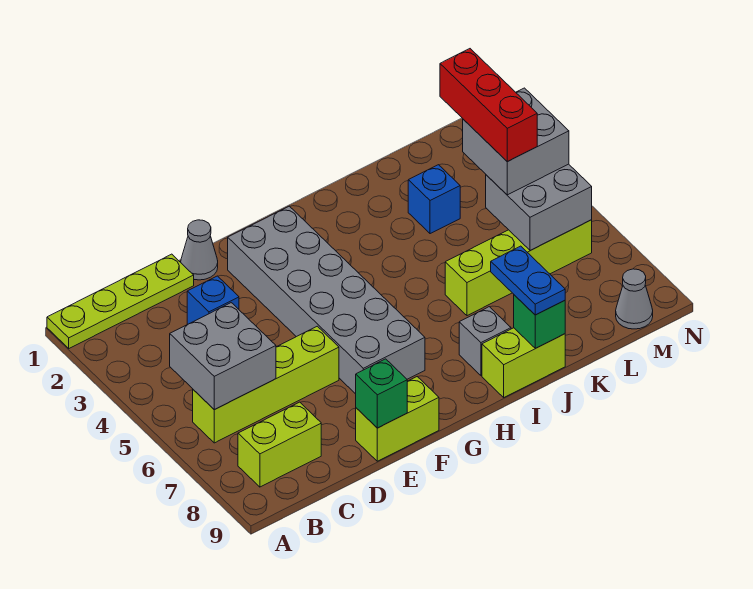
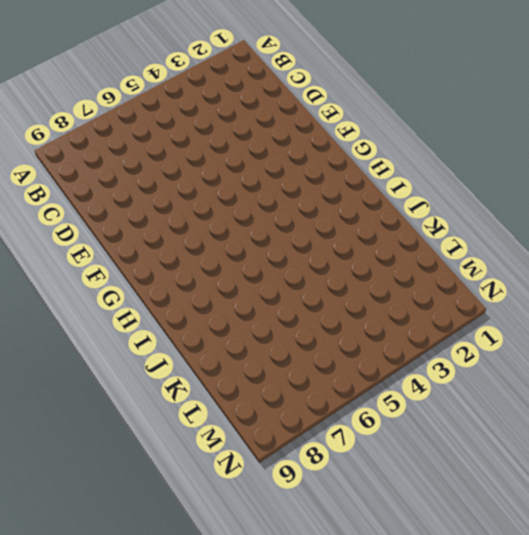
none -> lime 1x4 plate [47,254,194,348]
none -> lime 1x4 brick [193,326,339,443]
none -> lime 1x2 brick [238,402,321,487]

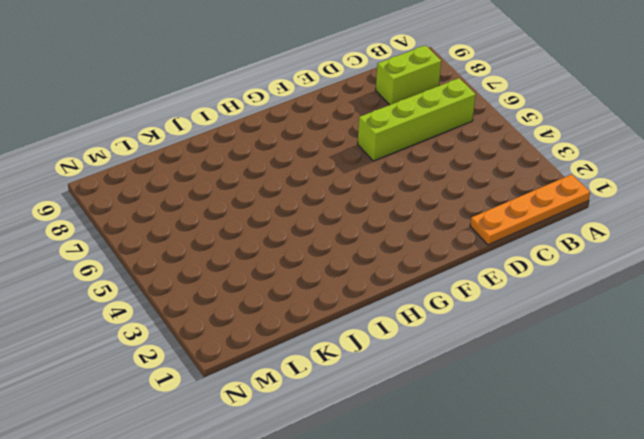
orange 1x4 plate [470,174,590,245] -> lime 1x4 plate [47,254,194,348]
none -> blue 1x1 brick [187,276,239,324]
none -> grey 1x1 cone [181,220,218,280]
none -> lime 1x2 brick [356,377,439,461]

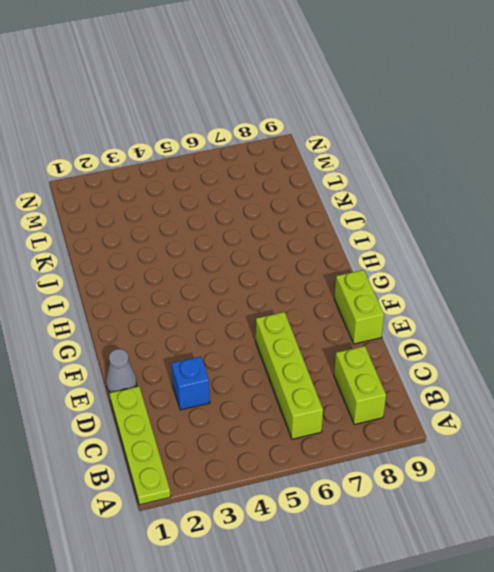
none -> grey 2x6 brick [228,206,425,394]
none -> grey 1x1 brick [459,307,511,376]
none -> lime 1x2 brick [482,328,565,397]

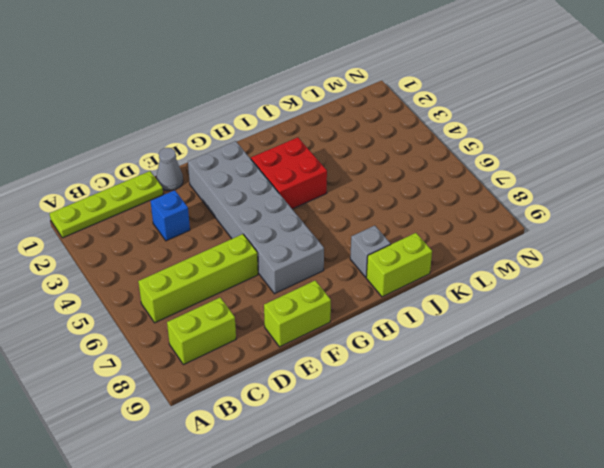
red 2x2 brick [251,137,327,209] -> none
none -> lime 1x4 brick [445,220,592,316]
none -> blue 1x1 brick [408,165,460,234]
none -> grey 1x1 cone [616,269,653,329]

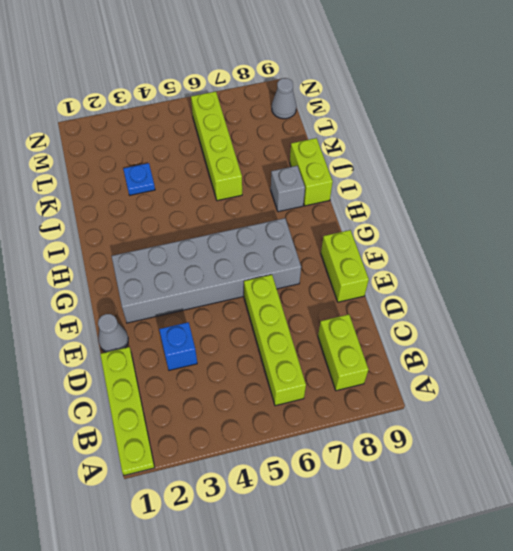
blue 1x1 plate [123,163,155,195] -> blue 1x1 brick [408,165,460,234]
none -> grey 2x2 brick [170,303,276,410]
none -> green 1x1 brick [356,359,407,428]
none -> green 1x1 brick [514,295,565,348]

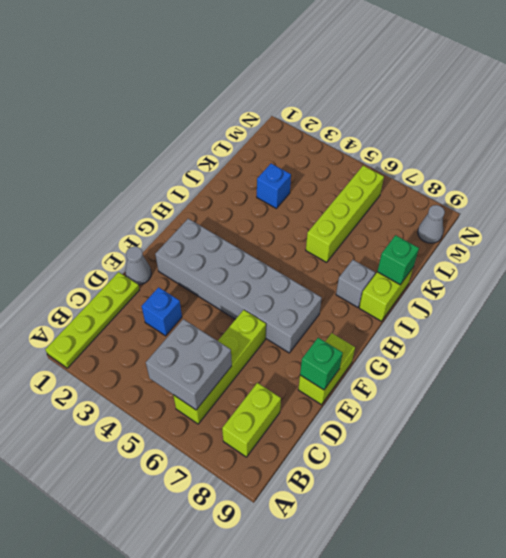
none -> grey 2x2 brick [486,164,592,251]
none -> blue 1x2 plate [491,246,565,315]
none -> grey 2x2 brick [463,88,569,195]

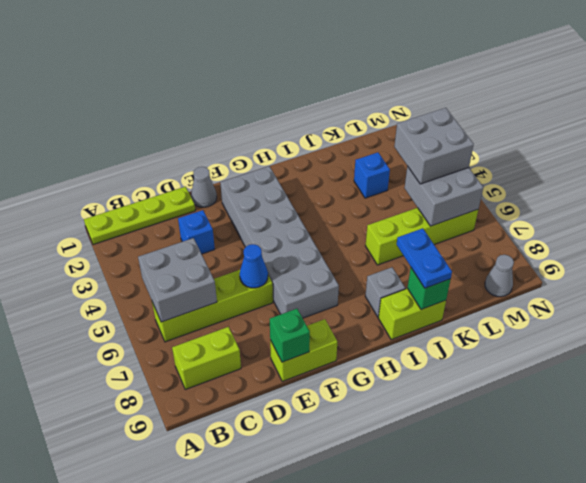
blue 1x1 cone [240,244,268,288] -> none
none -> red 1x3 brick [440,49,537,162]

